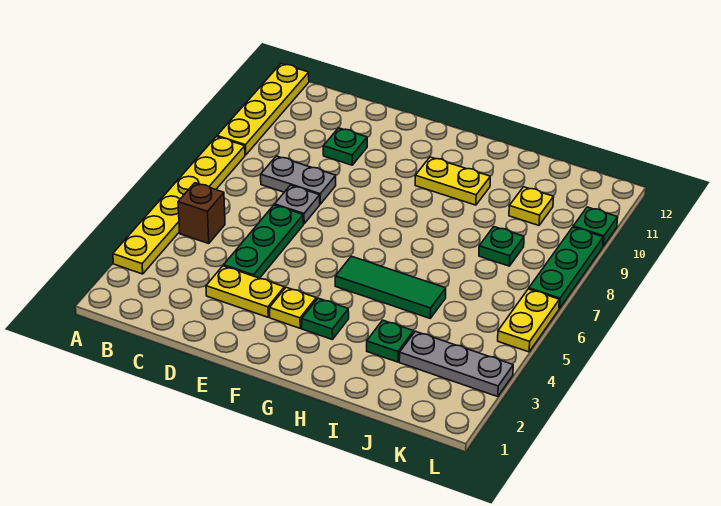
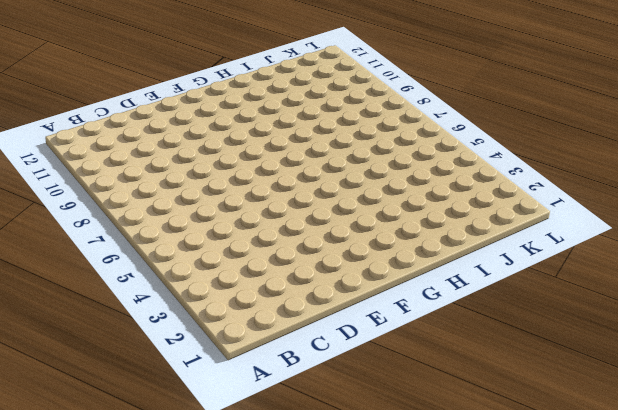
none -> yellow 1x6 plate [113,137,245,274]
none -> yellow 1x4 plate [217,64,309,155]
none -> brown 1x1 brick [178,183,225,244]

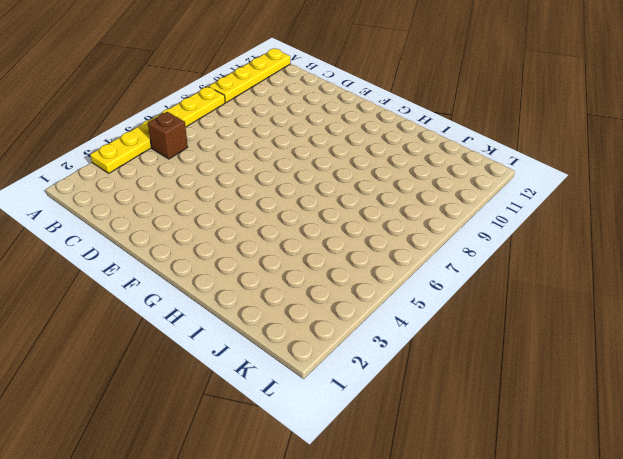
none -> grey 1x2 plate [261,156,336,204]
none -> yellow 1x2 plate [206,266,284,317]
none -> green 1x3 plate [224,205,303,278]

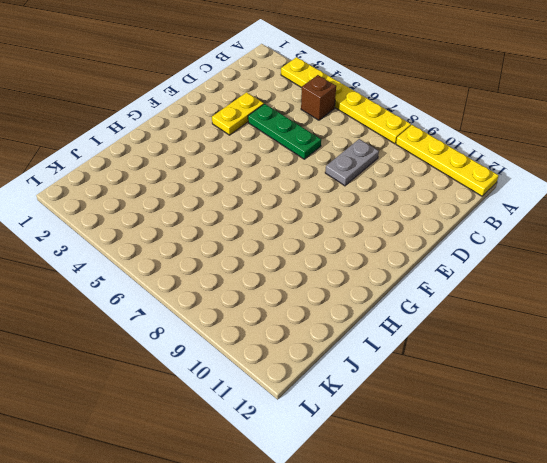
none -> grey 1x1 plate [275,185,320,224]
none -> green 1x1 plate [323,128,367,165]
none -> yellow 1x1 plate [270,287,316,328]

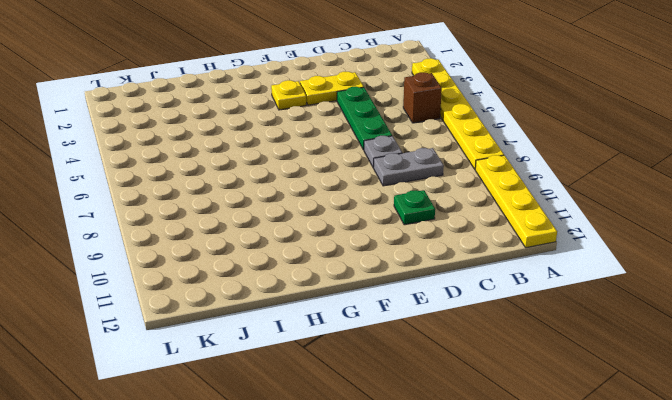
none -> green 1x1 plate [302,298,349,340]
none -> green 1x3 tile [335,256,446,318]
none -> yellow 1x2 plate [415,157,490,205]

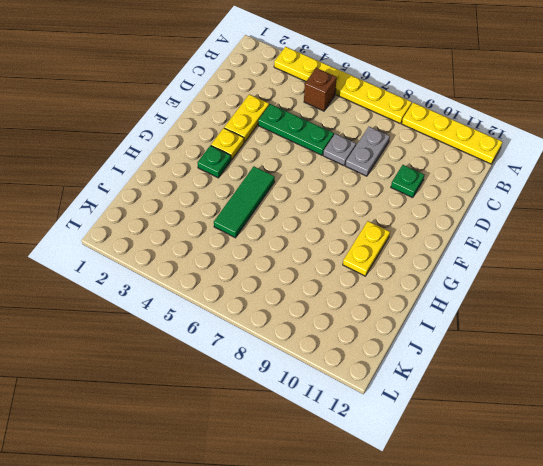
none -> green 1x1 plate [367,320,414,362]
none -> grey 1x3 plate [399,331,513,397]
none -> green 1x1 plate [479,227,524,266]

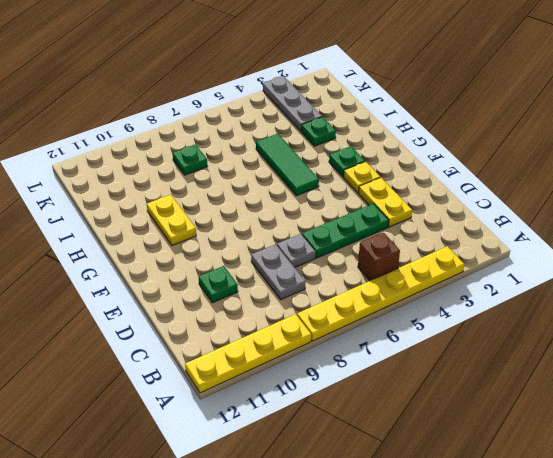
none -> yellow 1x1 plate [509,187,554,225]
none -> yellow 1x2 plate [498,289,559,352]
none -> green 1x3 plate [529,227,603,309]

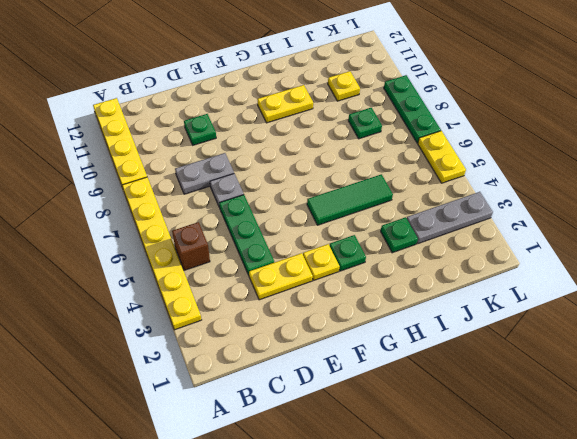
none -> green 1x1 plate [573,207,618,246]

